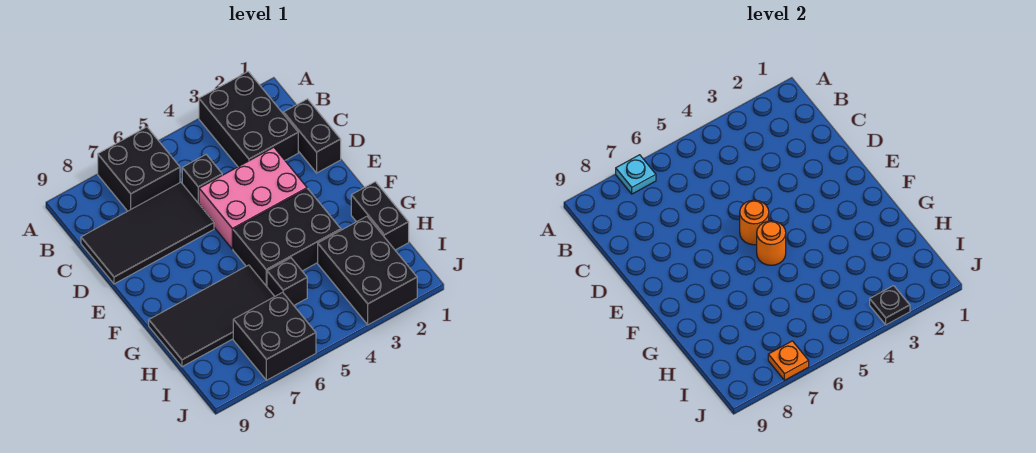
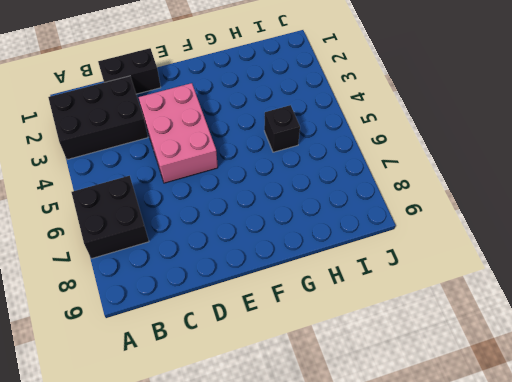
none -> black 1x1 brick [182,155,222,204]
none -> black 2x4 tile [81,182,214,284]
none -> black 2x3 brick [233,189,341,286]

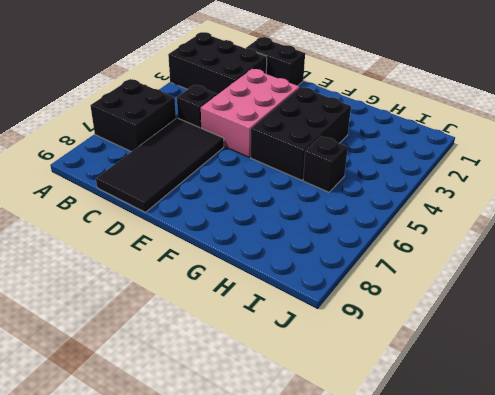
none -> black 1x2 brick [351,182,409,250]
none -> black 2x4 tile [149,265,275,367]
none -> black 2x3 brick [318,216,417,325]

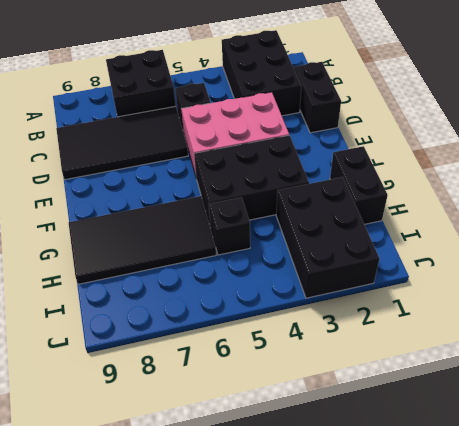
none -> black 2x2 brick [233,292,316,380]
none -> cyan 1x1 plate [616,155,656,194]
none -> orange 1x1 round brick [740,200,769,245]

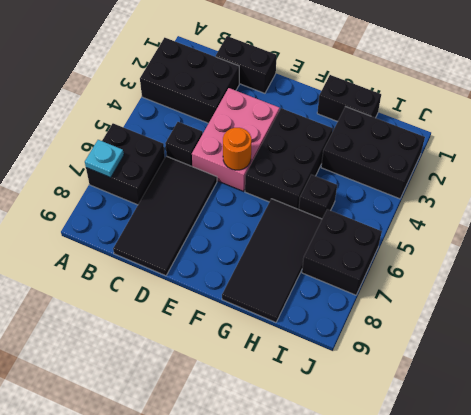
none -> orange 1x1 round brick [757,221,786,265]
none -> black 1x1 plate [870,286,910,325]
none -> orange 1x1 plate [768,341,809,380]

